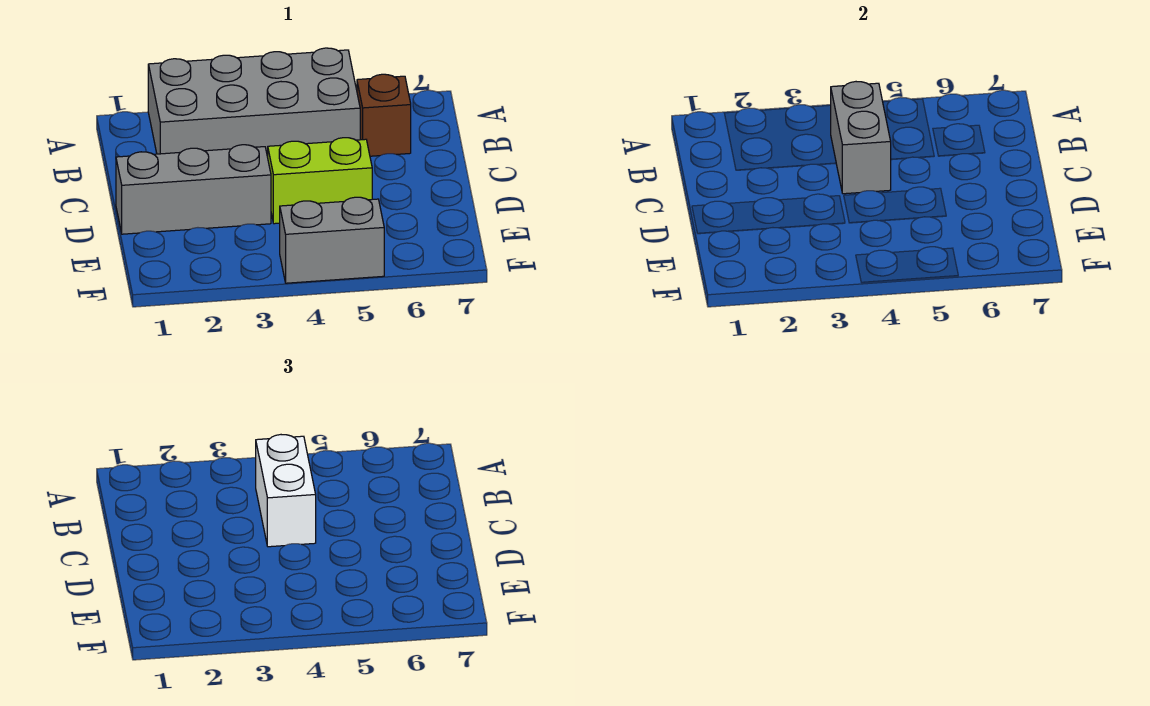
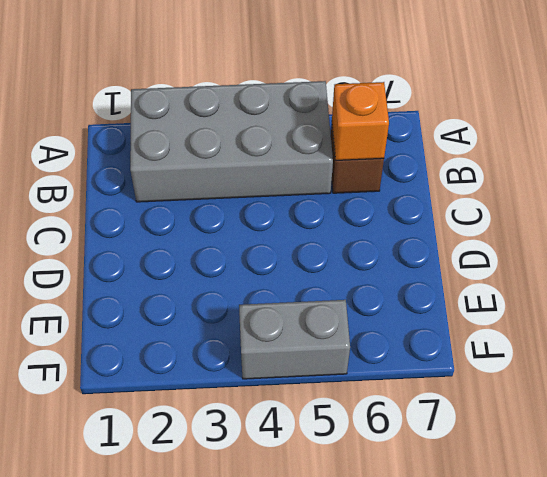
orange 1x1 brick [332,82,389,160] -> none
none -> grey 1x3 brick [116,145,271,234]
none -> lime 1x2 brick [268,138,372,224]

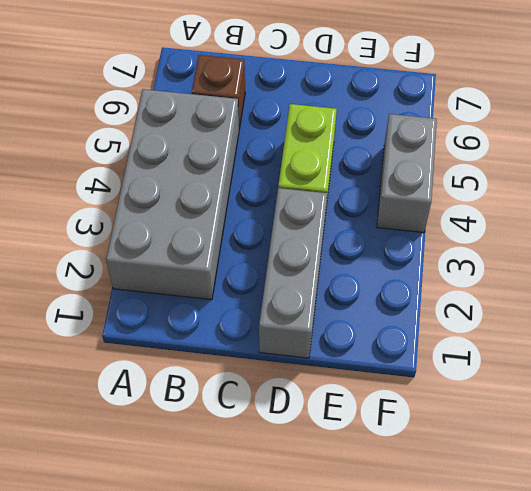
none -> grey 1x2 brick [831,82,891,194]
none -> white 1x2 brick [256,435,316,547]

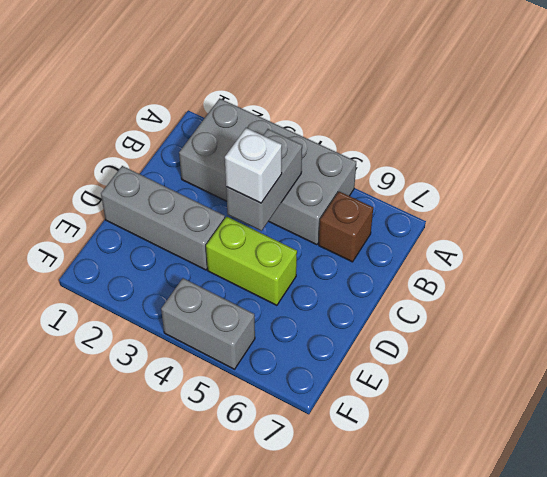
white 1x1 brick [225,128,282,203] -> white 1x2 brick [256,435,316,547]

